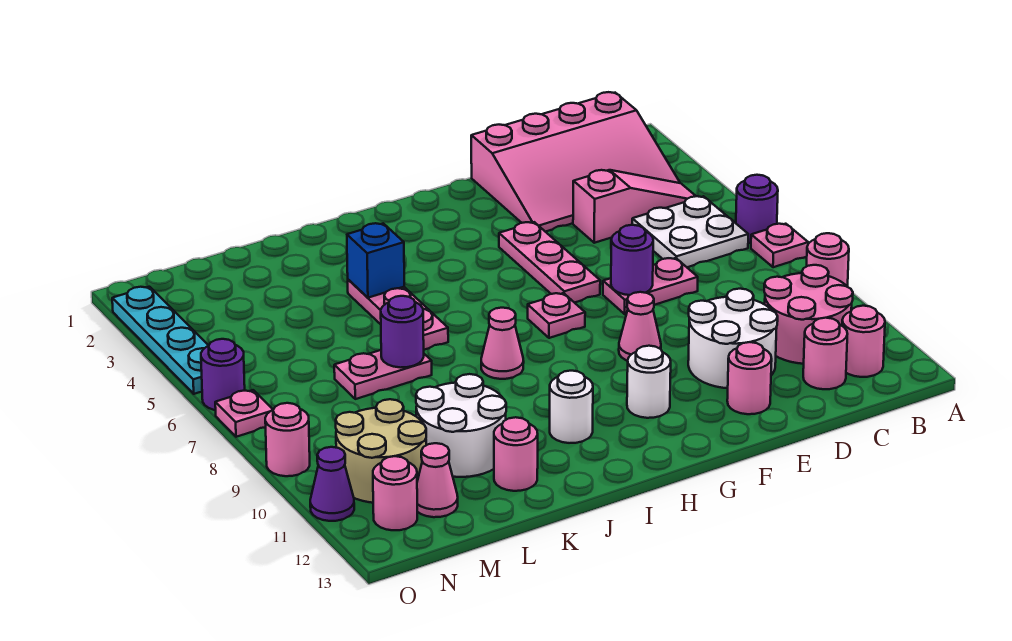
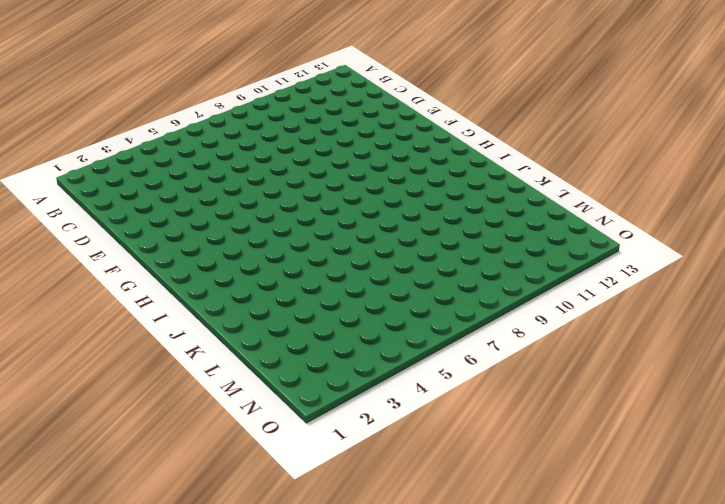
none -> purple 1x1 round brick [736,175,778,243]
none -> pink 1x1 plate [751,224,808,267]
none -> pink 1x1 round brick [807,233,849,287]
none -> pink 3x4 slope [471,92,680,232]

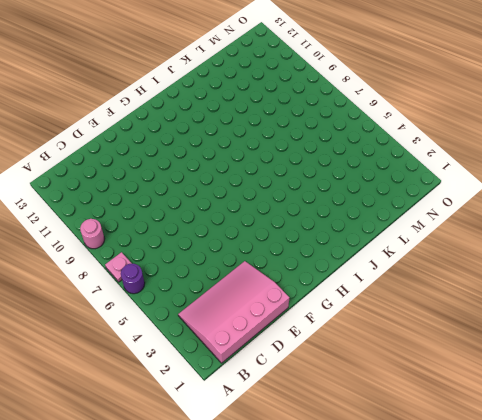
none -> pink 1x3 slope [573,170,695,243]
none -> white 2x2 plate [632,196,748,267]
none -> pink 2x2 round brick [764,265,853,364]
none -> pink 1x1 round brick [842,306,885,377]

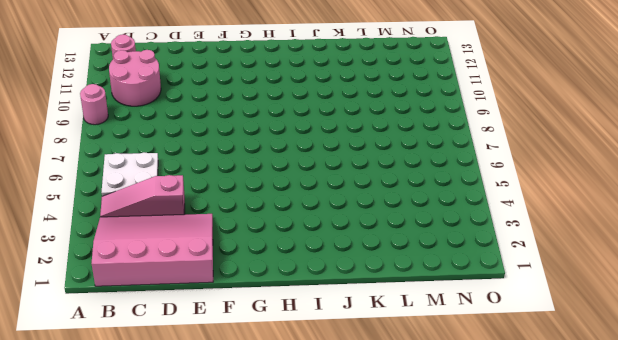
none -> purple 1x1 round brick [736,175,778,243]
none -> pink 1x1 plate [751,224,808,267]
none -> pink 1x1 round brick [803,318,847,389]
none -> pink 1x2 plate [603,258,698,314]

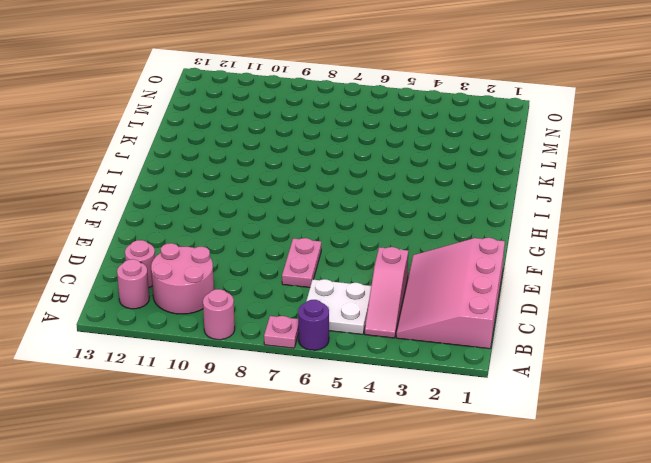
none -> white 2x2 round brick [688,289,778,388]
none -> pink 1x1 round brick [727,342,772,414]
none -> pink 1x3 plate [499,222,600,303]
none -> pink 1x1 cone [619,292,661,361]

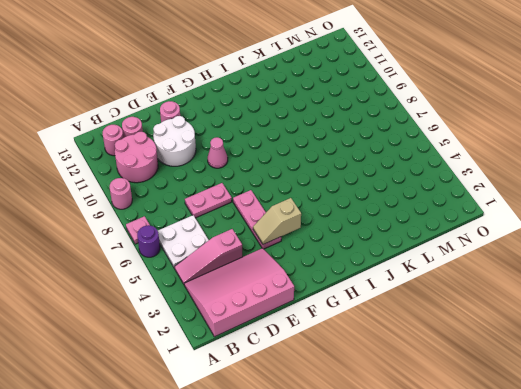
tan 1x2 slope [253,198,301,244] -> none
none -> pink 1x1 plate [528,293,585,338]
none -> white 1x1 round brick [627,346,671,418]
none -> pink 1x1 cone [481,308,524,379]
none -> white 1x1 round brick [550,371,593,443]

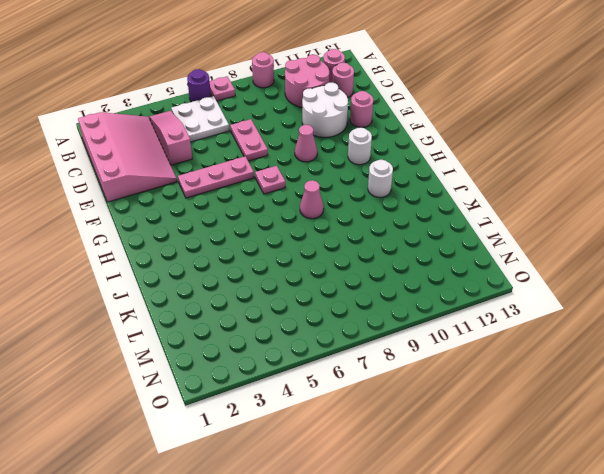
none -> pink 1x3 plate [348,280,448,350]
none -> pink 1x2 plate [334,350,432,399]
none -> white 2x2 round brick [416,374,506,477]
none -> pink 1x1 round brick [494,417,538,491]

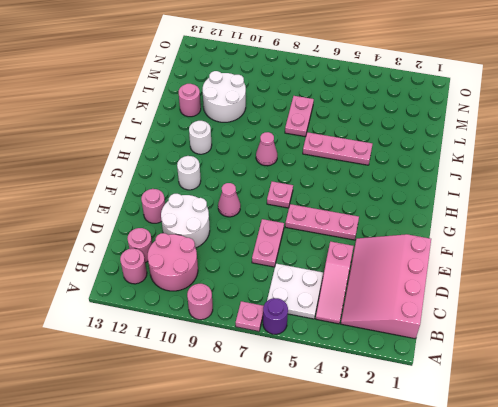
none -> tan 2x2 round brick [336,399,426,503]
none -> pink 1x1 cone [417,443,458,517]
none -> pink 1x1 round brick [373,456,417,530]
none -> cyan 1x4 plate [112,287,209,394]

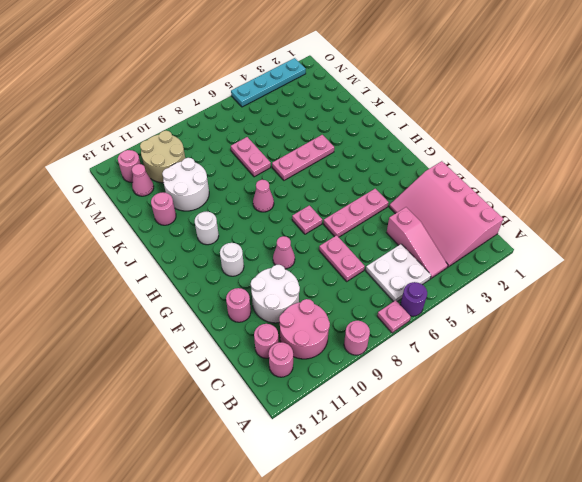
none -> purple 1x1 round brick [201,339,245,410]
none -> pink 1x1 plate [215,390,273,437]
none -> pink 1x1 round brick [265,403,310,476]
none -> purple 1x1 cone [310,447,354,521]

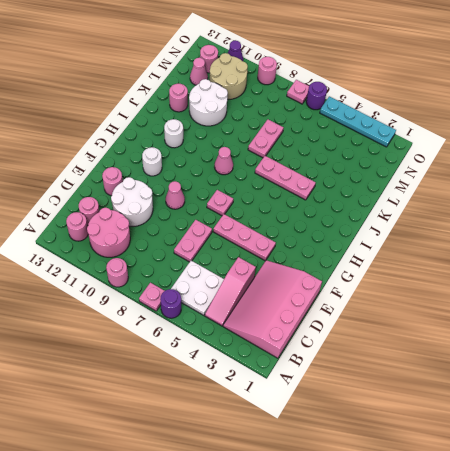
none -> purple 1x1 round brick [611,225,653,295]
none -> blue 1x1 brick [347,223,404,298]
none -> purple 1x1 round brick [381,296,424,368]

